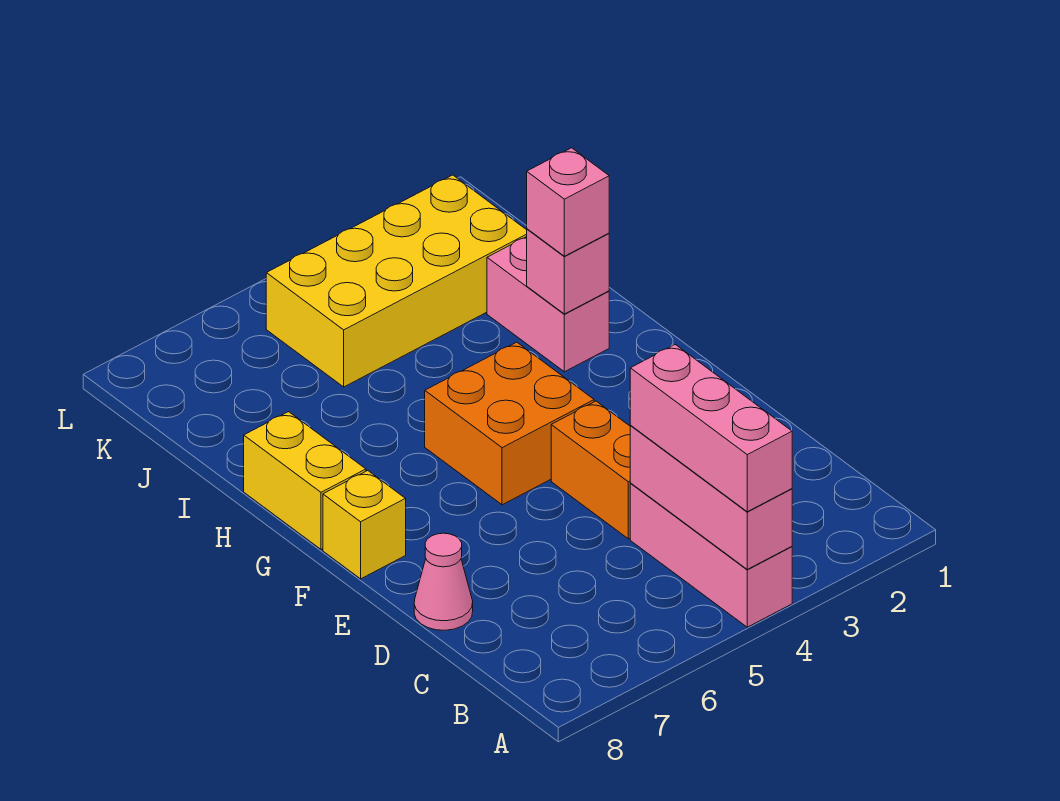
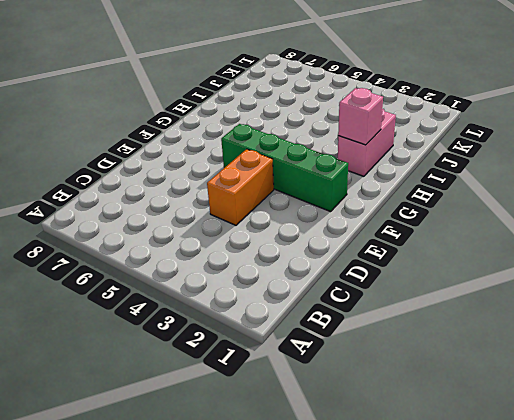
green 1x4 brick [221,124,348,211] -> orange 2x2 brick [425,342,594,505]
none -> pink 1x3 brick [630,484,792,627]
none -> pink 1x1 cone [414,533,473,630]
none -> yellow 1x1 brick [323,471,406,579]

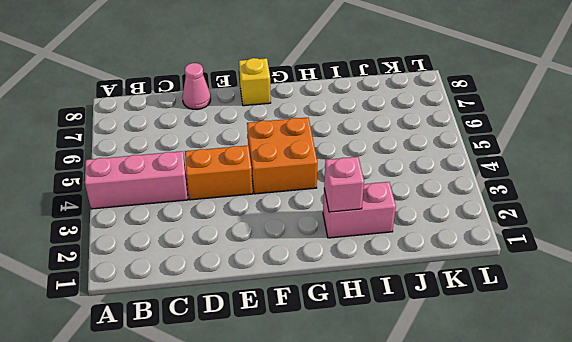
none -> yellow 1x2 brick [244,412,366,549]
none -> yellow 2x4 brick [266,175,527,387]
none -> pink 1x3 brick [630,426,792,569]

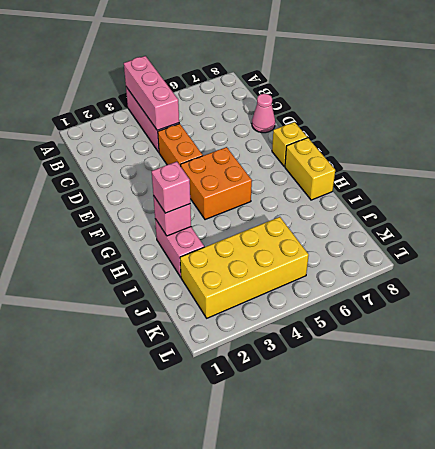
none -> pink 1x3 brick [630,345,792,512]

